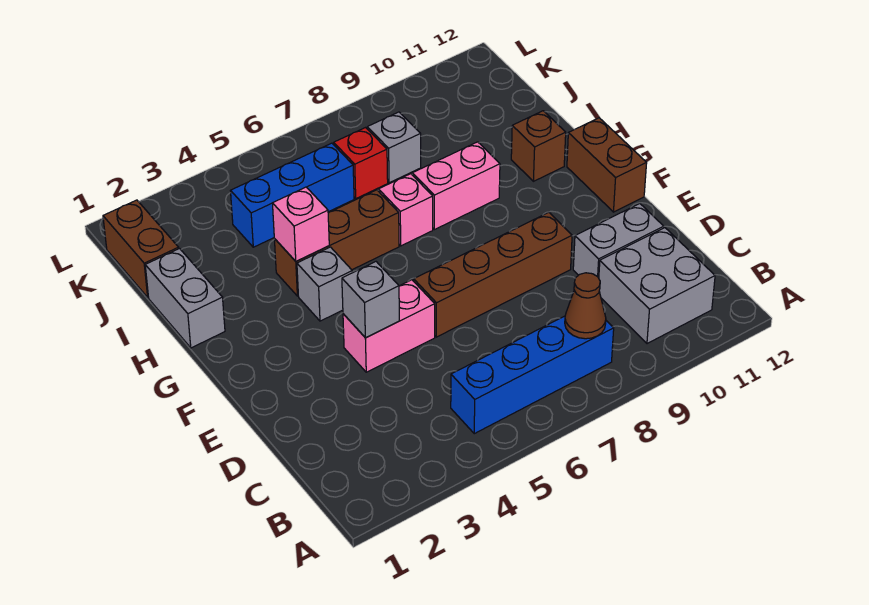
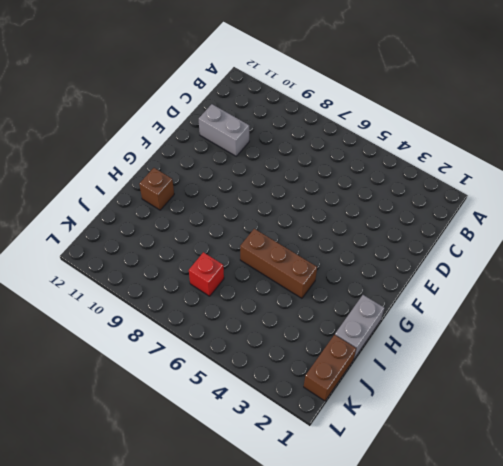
none -> blue 1x4 brick [451,316,614,434]
none -> grey 2x2 brick [599,228,715,344]
none -> pink 1x2 brick [343,280,435,372]

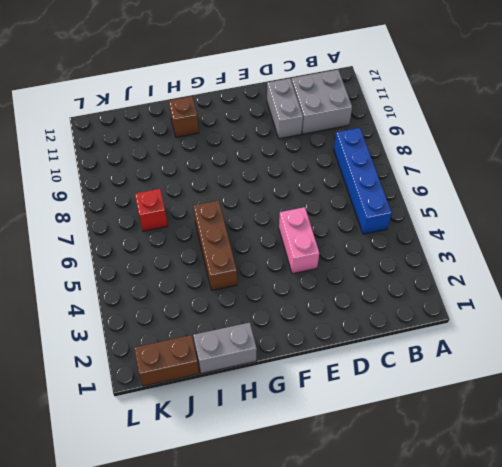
none -> brown 1x4 brick [414,212,572,337]
none -> brown 1x2 brick [567,118,647,212]
none -> grey 1x1 brick [297,247,352,321]

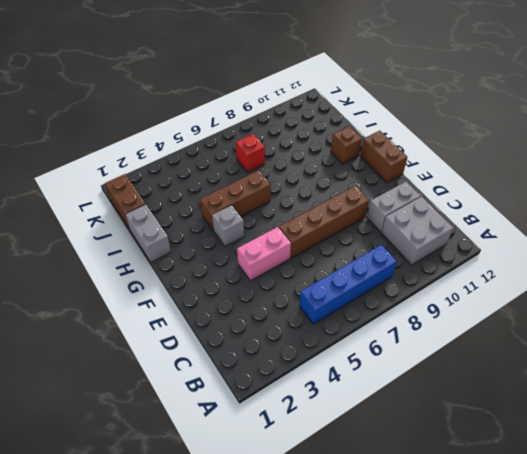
none -> pink 1x1 brick [379,174,433,246]
none -> pink 1x2 brick [412,142,500,230]
none -> blue 1x3 brick [231,143,354,247]

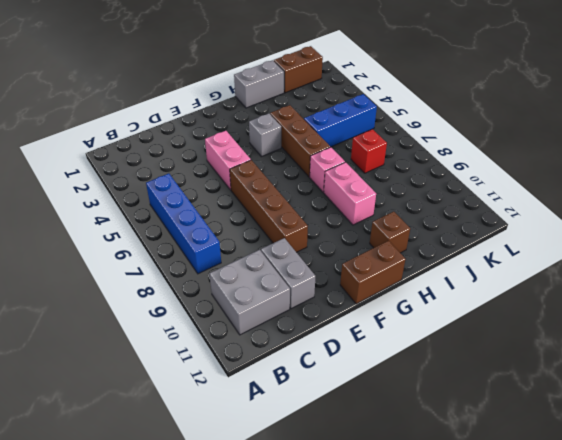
blue 1x3 brick [304,94,377,147] -> blue 1x3 brick turned to [231,143,354,247]
none -> grey 1x1 brick [367,112,421,183]
none -> brown 1x1 cone [565,273,606,339]
none -> grey 1x1 brick [342,262,399,338]

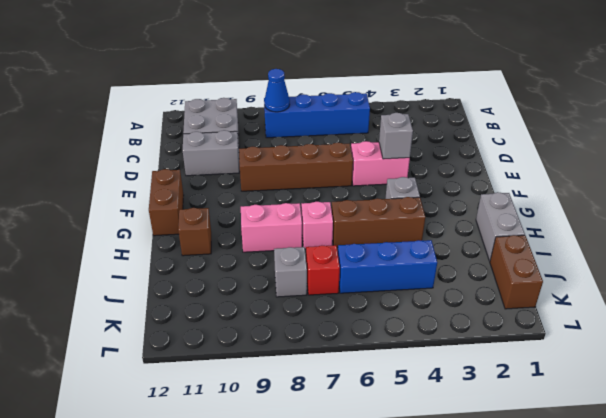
blue 1x1 cone [264,69,290,112] -> brown 1x1 cone [565,273,606,339]
none -> pink 1x1 brick [272,187,329,261]

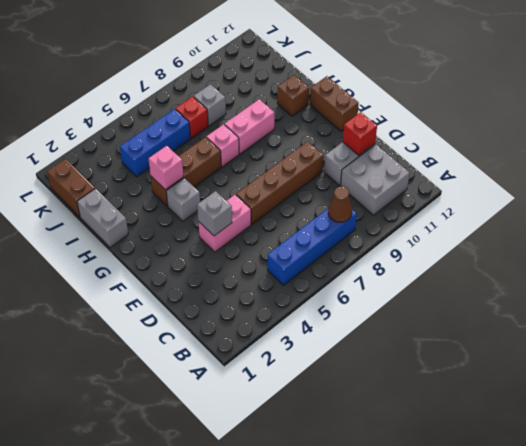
red 1x1 brick [343,112,377,155] -> none

